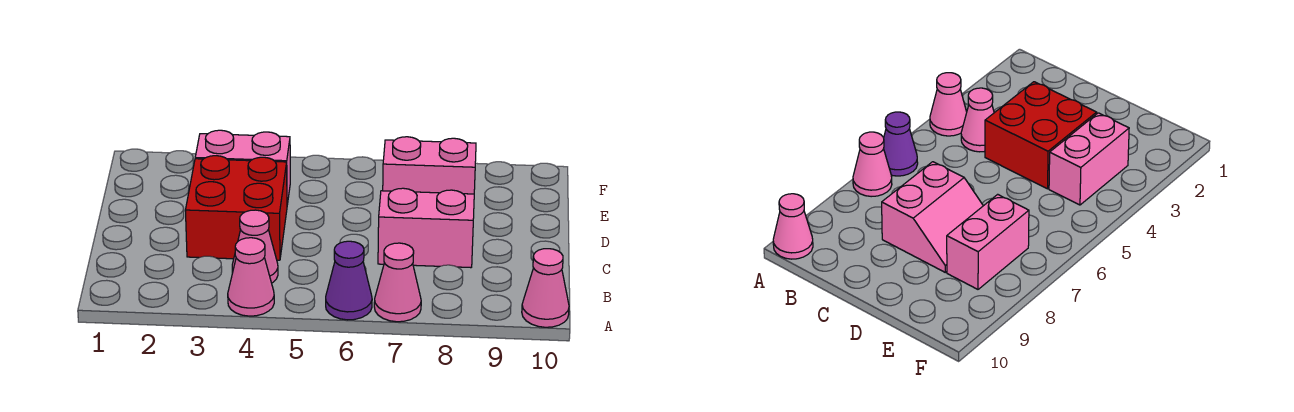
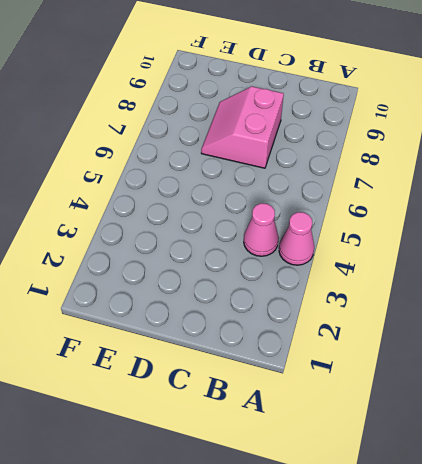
none -> purple 1x1 cone [326,241,372,320]
none -> pink 1x1 cone [374,243,421,322]

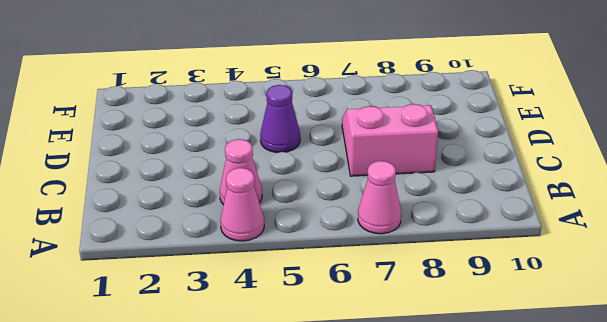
purple 1x1 cone [260,85,300,152] -> purple 1x1 cone moved to [326,241,372,320]
none -> pink 1x1 cone [522,249,569,327]
none -> red 2x2 brick [185,156,287,260]

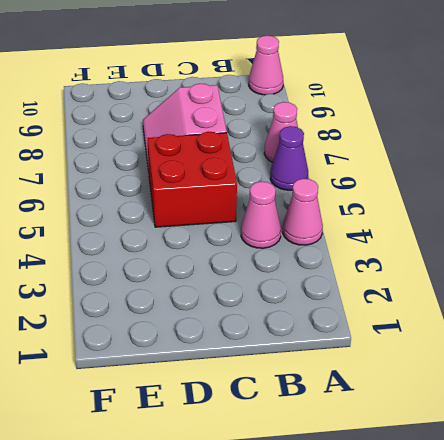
red 2x2 brick [148,132,237,227] -> red 2x2 brick moved to [185,156,287,260]
none -> pink 1x2 brick [195,130,290,204]
none -> pink 1x2 brick [383,137,476,194]

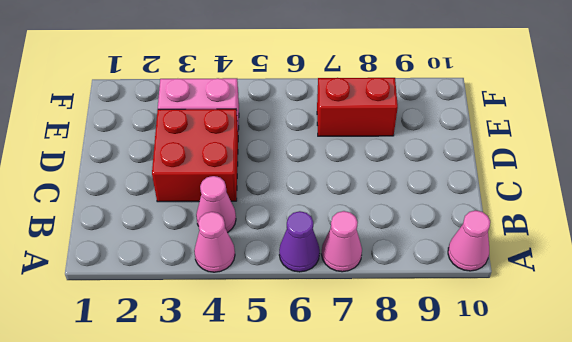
red 1x2 brick [317,78,398,136] -> pink 1x2 brick [383,137,476,194]
none -> pink 2x2 slope [378,188,474,268]

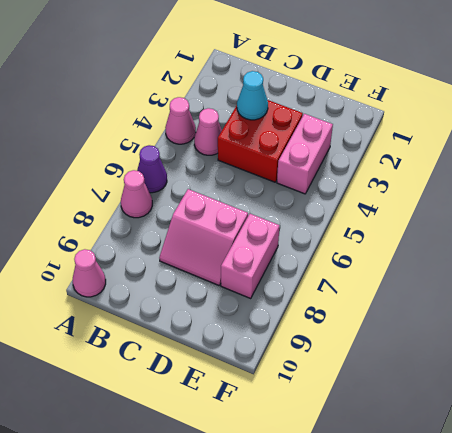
cyan 1x1 cone [237,71,268,120] -> none
pink 2x2 slope [159,189,248,286] -> pink 2x2 slope turned to [378,188,474,268]

